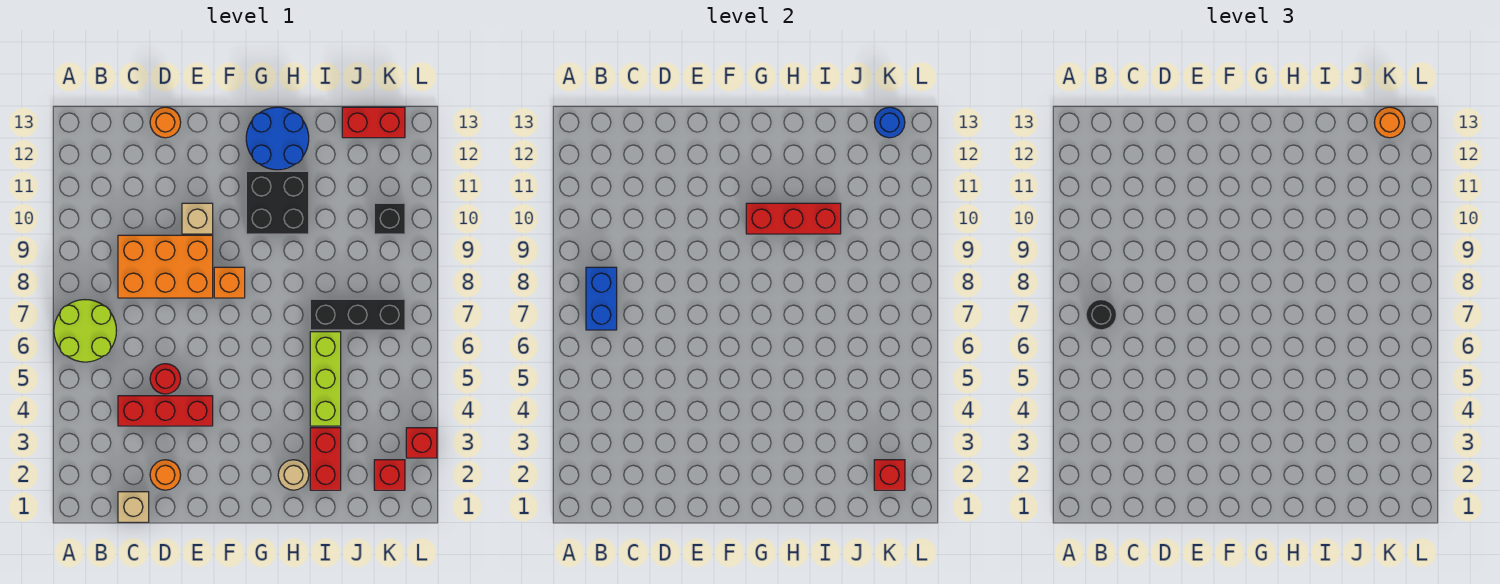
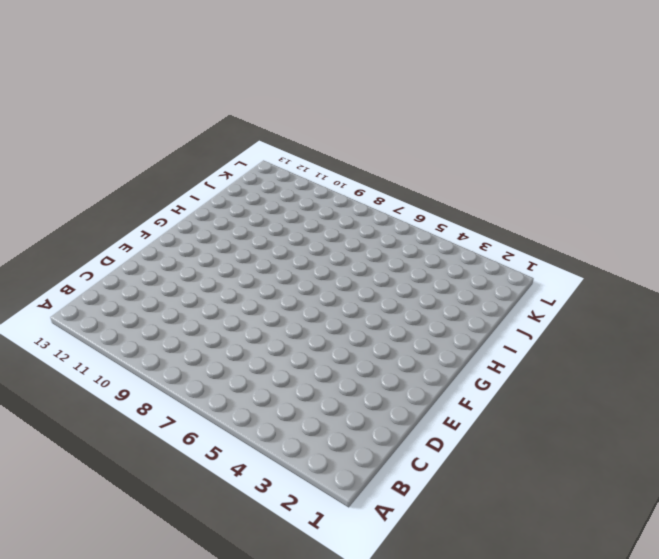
none -> lime 2x2 round brick [54,300,117,362]
none -> tan 1x1 brick [118,492,149,522]
none -> red 1x3 brick [118,396,213,426]

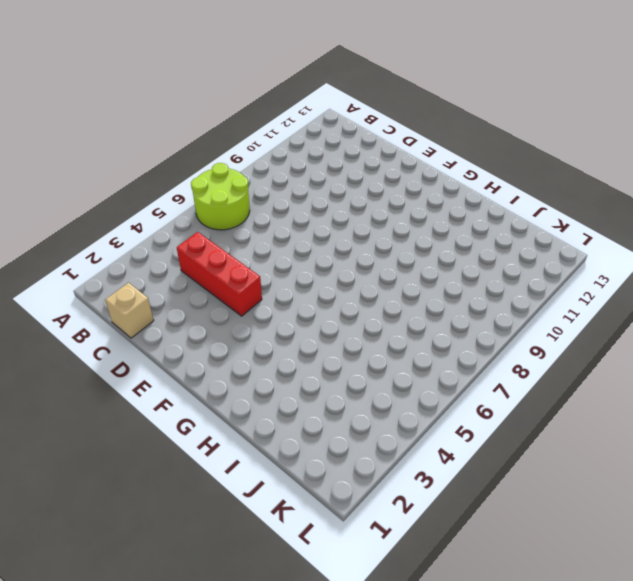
none -> orange 2x3 brick [118,235,213,298]
none -> orange 1x1 round brick [150,460,181,490]
none -> red 1x1 round brick [150,364,181,394]

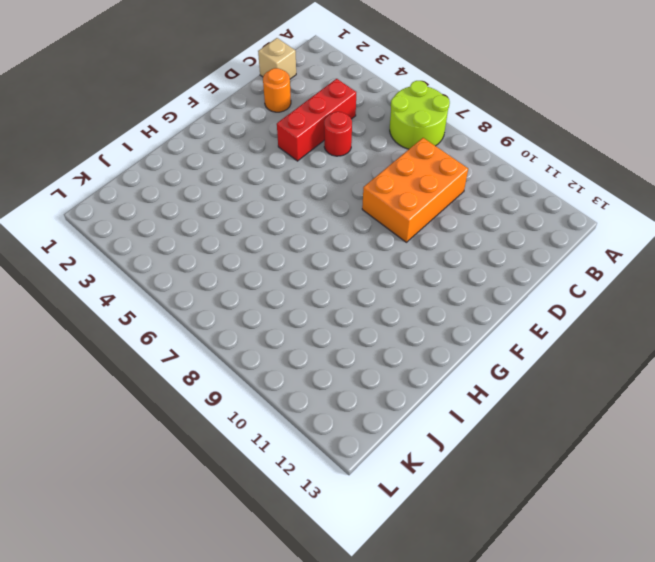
none -> orange 1x1 round brick [150,107,181,138]
none -> tan 1x1 brick [182,203,213,234]
none -> orange 1x1 brick [214,267,245,298]

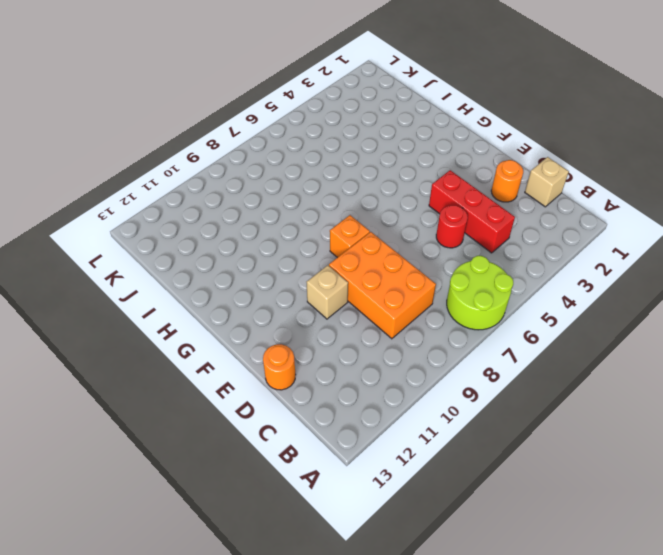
none -> black 2x2 brick [246,171,309,234]
none -> blue 2x2 round brick [246,107,309,170]
none -> tan 1x1 round brick [278,460,309,490]

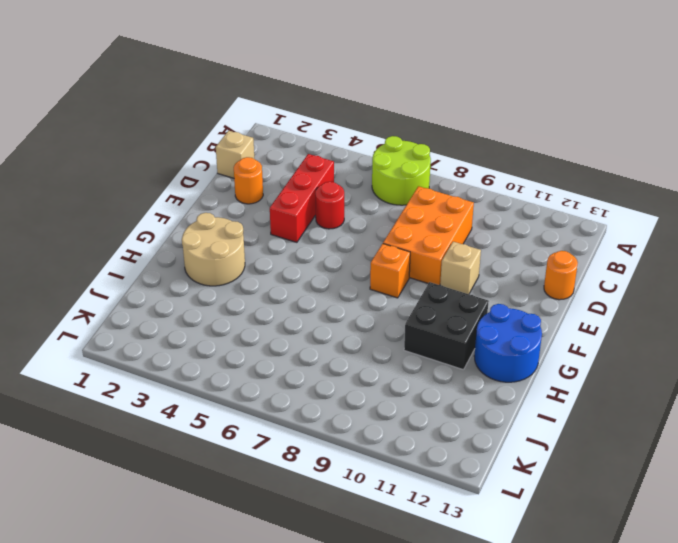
tan 2x2 round brick [182,213,245,286] -> tan 1x1 round brick [278,460,309,490]
none -> red 1x2 brick [310,428,341,490]
none -> lime 1x3 brick [310,332,341,426]
none -> black 1x3 brick [310,299,405,330]

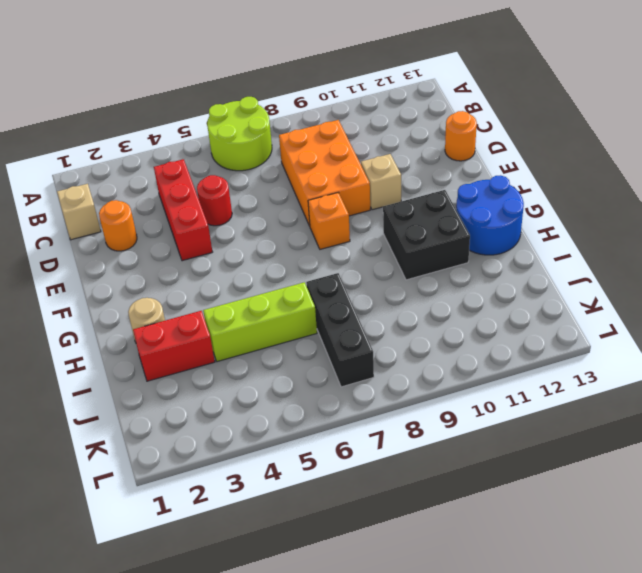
none -> red 1x2 brick [342,107,405,138]
none -> red 1x1 brick [374,460,405,490]
none -> black 1x1 brick [374,203,405,234]

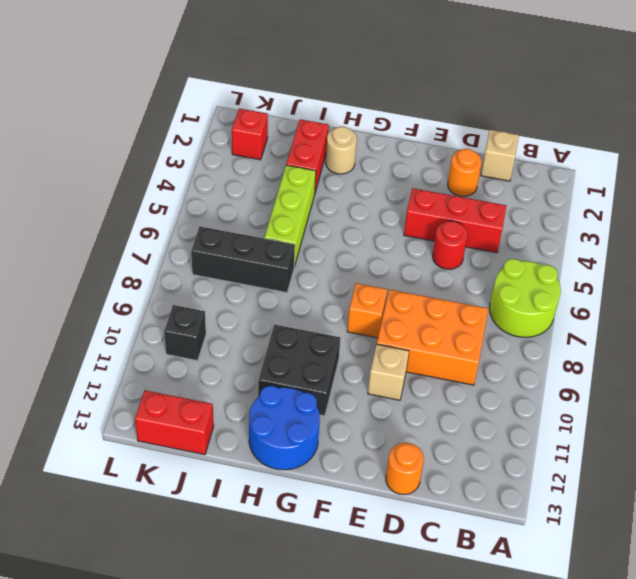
none -> red 1x1 brick [406,428,437,458]
none -> blue 1x2 brick [586,267,617,330]
none -> red 1x3 brick [746,203,841,234]

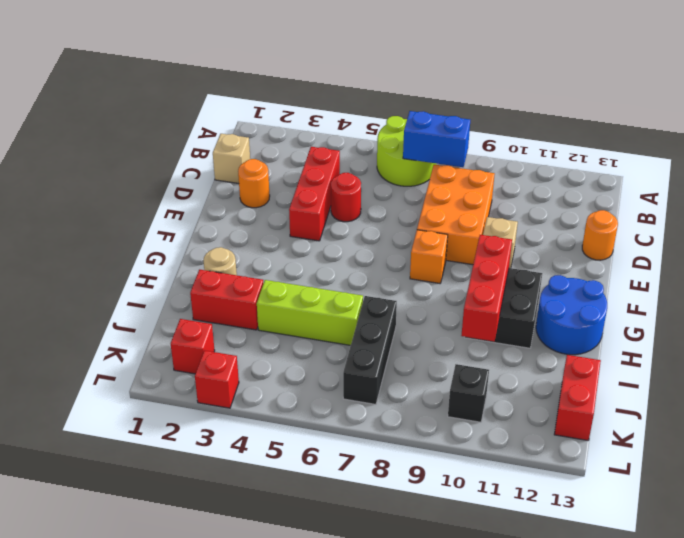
none -> red 1x1 brick [874,460,905,490]
none -> blue 1x1 round brick [874,107,905,138]
none -> black 1x1 round brick [1086,300,1116,330]

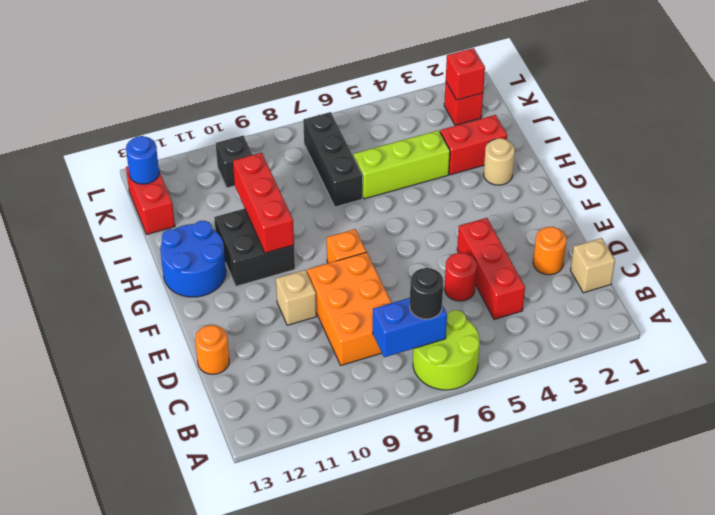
none -> red 1x1 brick [406,428,437,458]
none -> orange 1x1 round brick [1374,107,1405,138]

